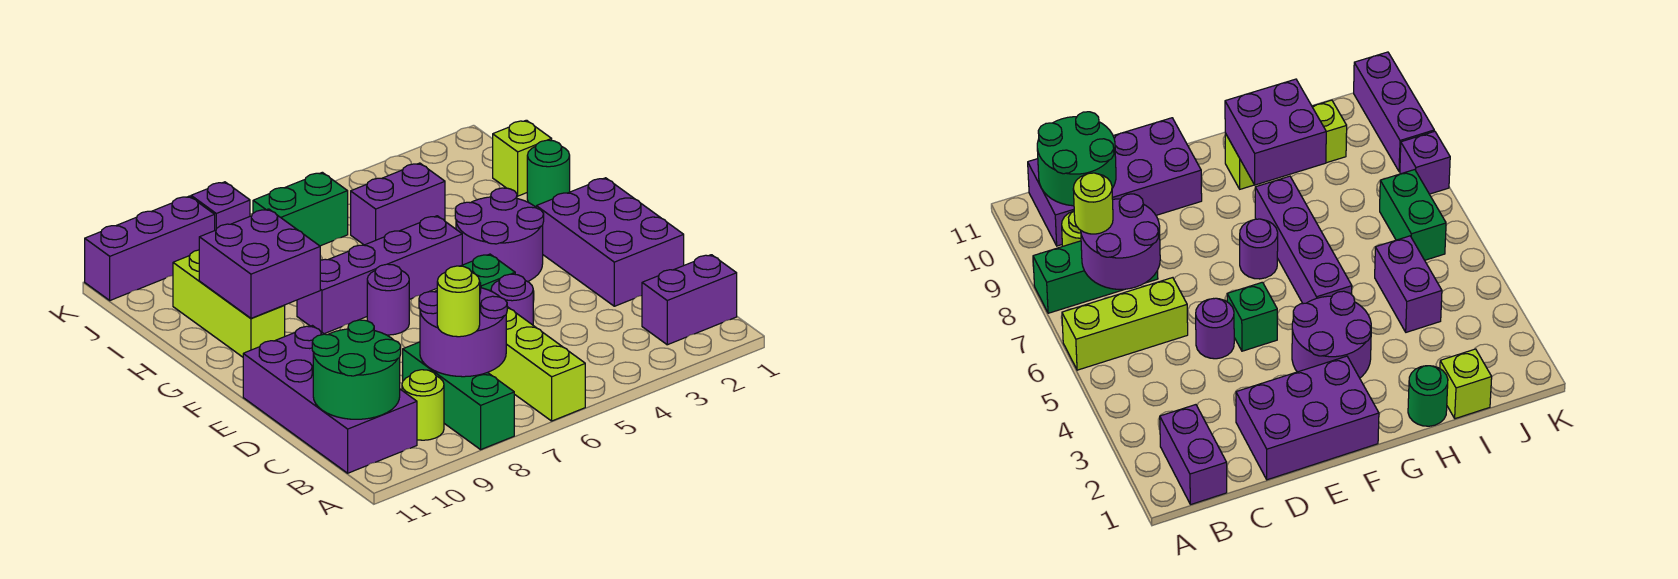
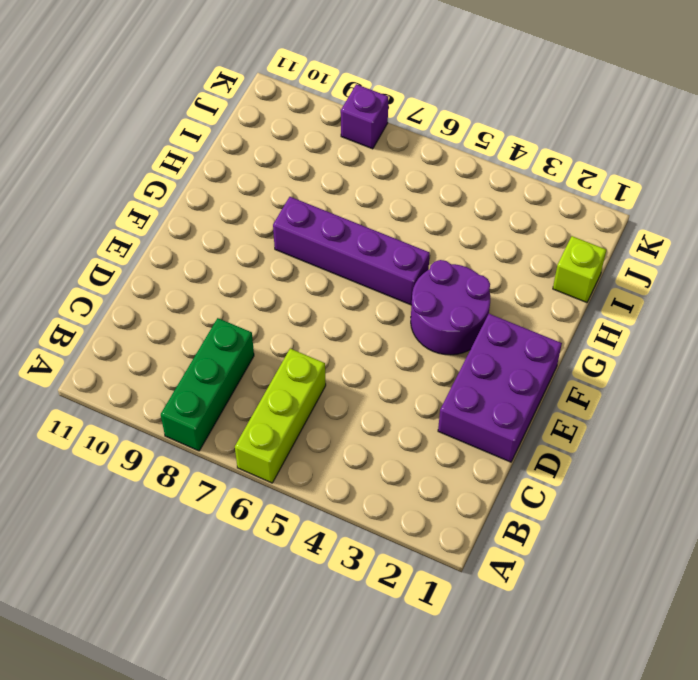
none -> purple 1x2 brick [642,255,737,345]
none -> lime 1x1 round brick [402,370,444,440]
none -> purple 2x4 brick [243,326,417,473]

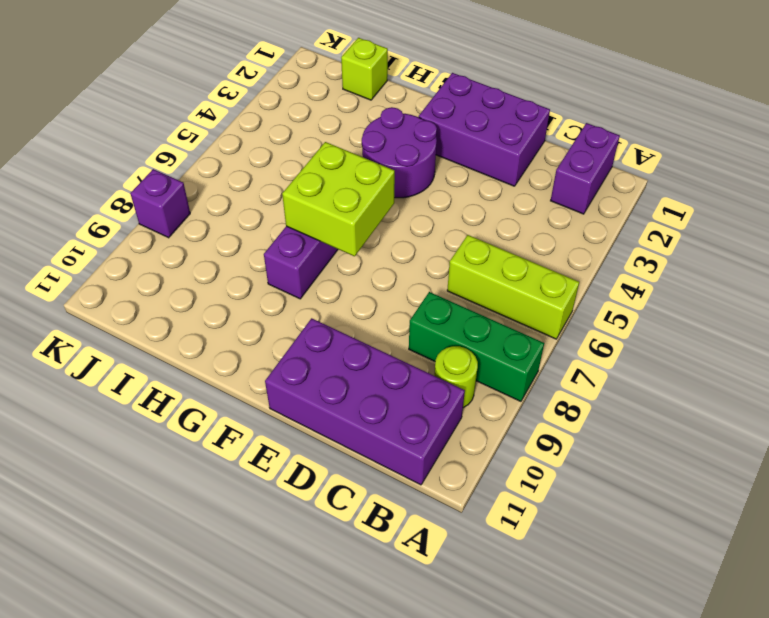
lime 2x2 brick [282,142,395,256] -> none
none -> purple 1x1 round brick [491,274,533,325]
none -> green 1x1 brick [462,254,515,291]
none -> purple 1x1 round brick [367,264,409,335]

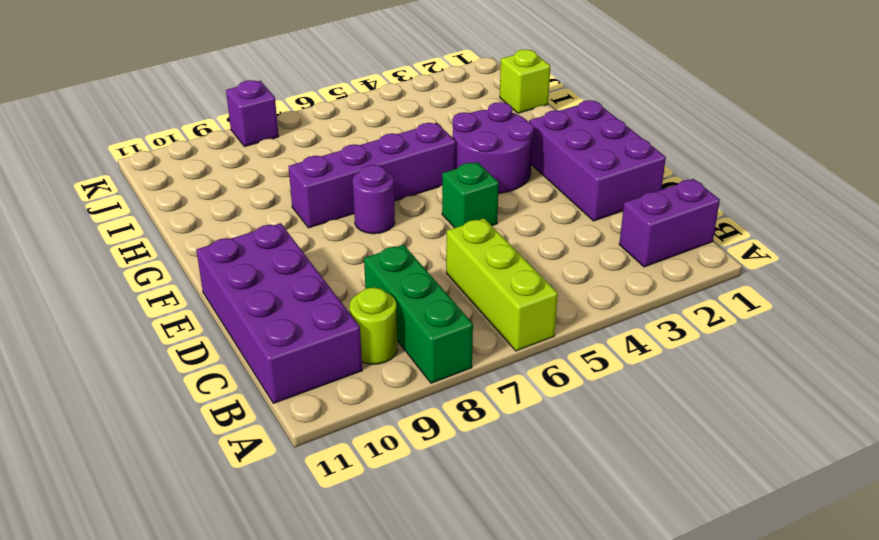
none -> purple 1x1 round brick [491,274,533,325]
none -> lime 1x3 brick [173,250,285,357]
none -> green 1x1 round brick [527,140,570,207]

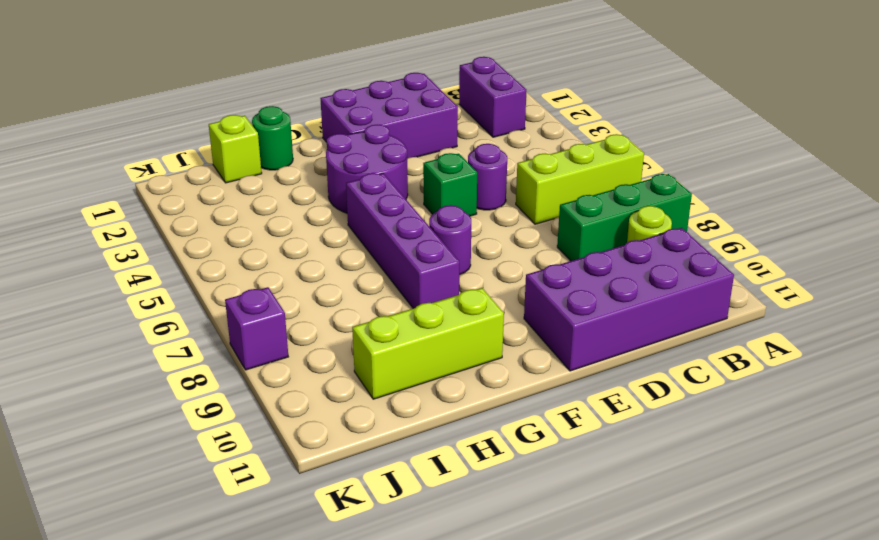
none -> purple 1x2 brick [351,163,445,245]
none -> green 1x2 brick [253,172,348,246]
none -> purple 1x3 brick [85,196,215,300]

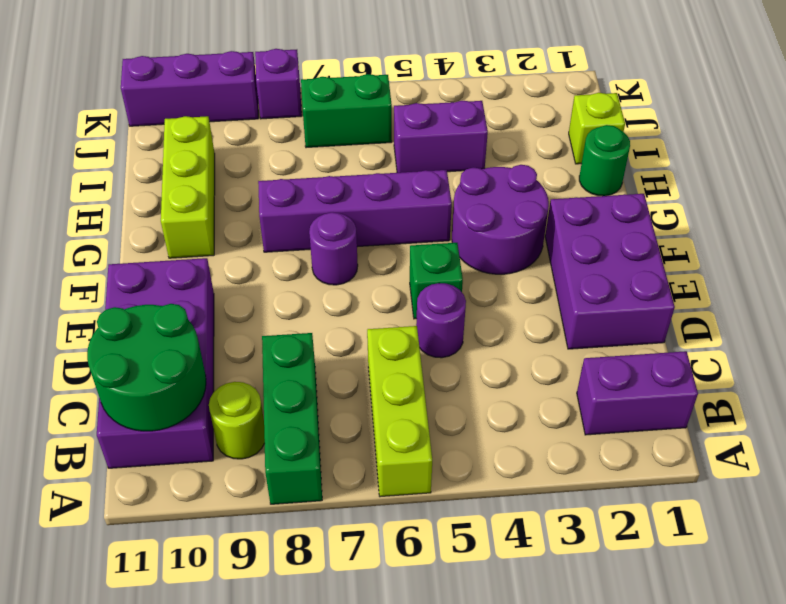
none -> purple 2x2 round brick [419,283,507,377]
none -> purple 2x2 brick [199,209,320,318]
none -> lime 1x1 round brick [437,266,480,337]

